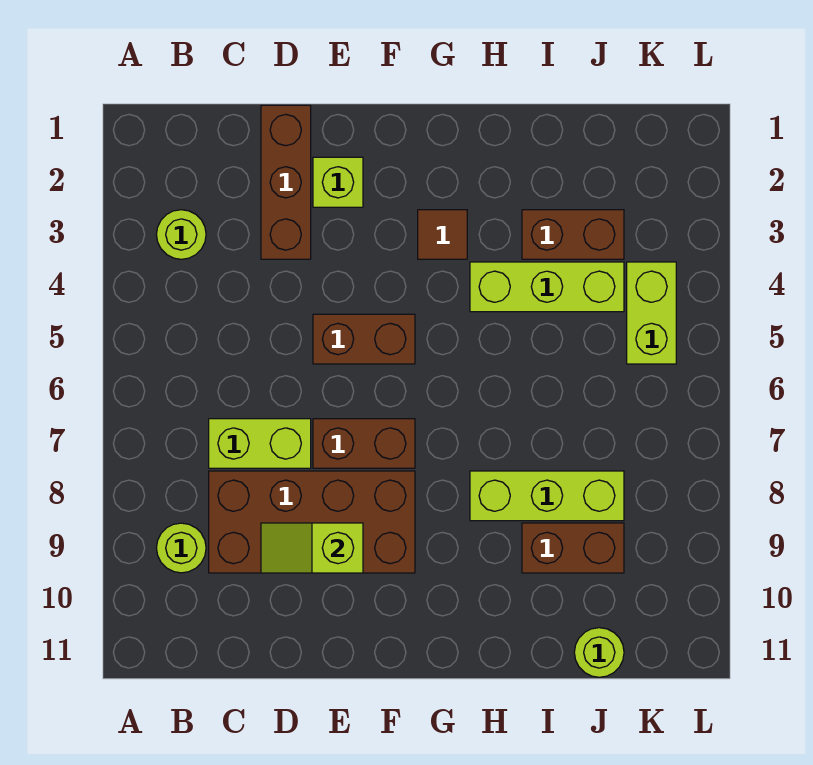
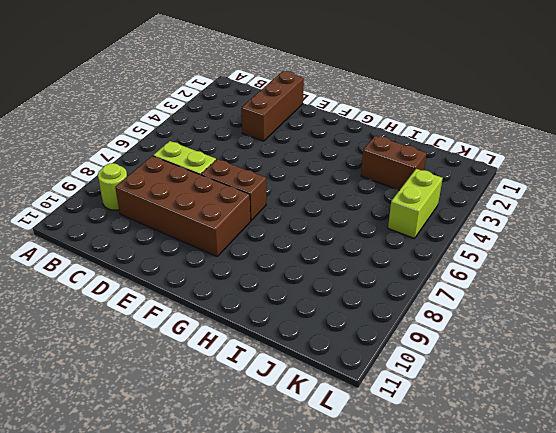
none -> lime 1x1 round brick [156,210,206,259]
none -> lime 1x1 brick [313,157,363,207]
none -> brown 1x2 brick [313,314,415,364]

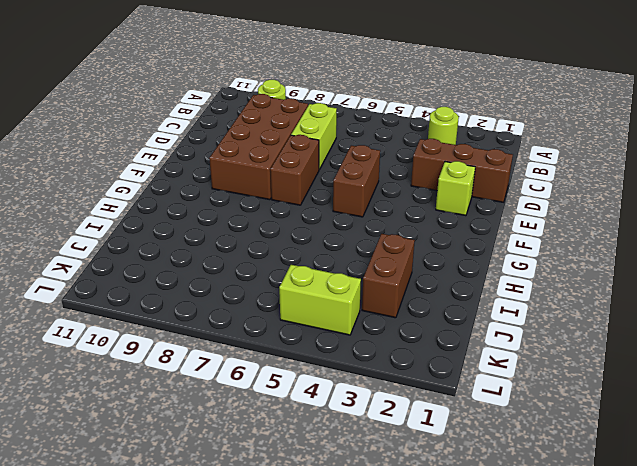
none -> brown 1x1 tile [418,210,467,259]
none -> lime 1x3 brick [470,262,624,312]
none -> lime 1x3 brick [470,471,624,521]

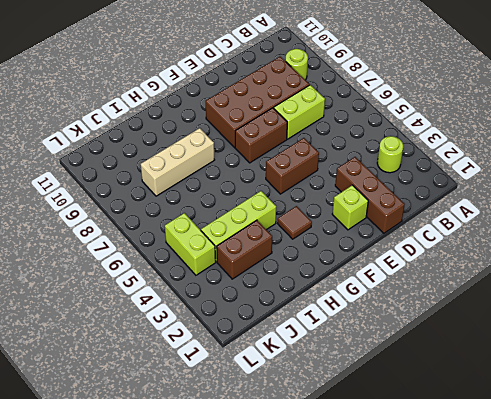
tan 1x3 brick [141,128,214,196] -> lime 1x3 brick [470,471,624,521]
none -> brown 1x2 brick [522,523,624,573]
none -> lime 1x1 round brick [574,628,624,677]
none -> lime 1x2 slope [261,523,363,573]

